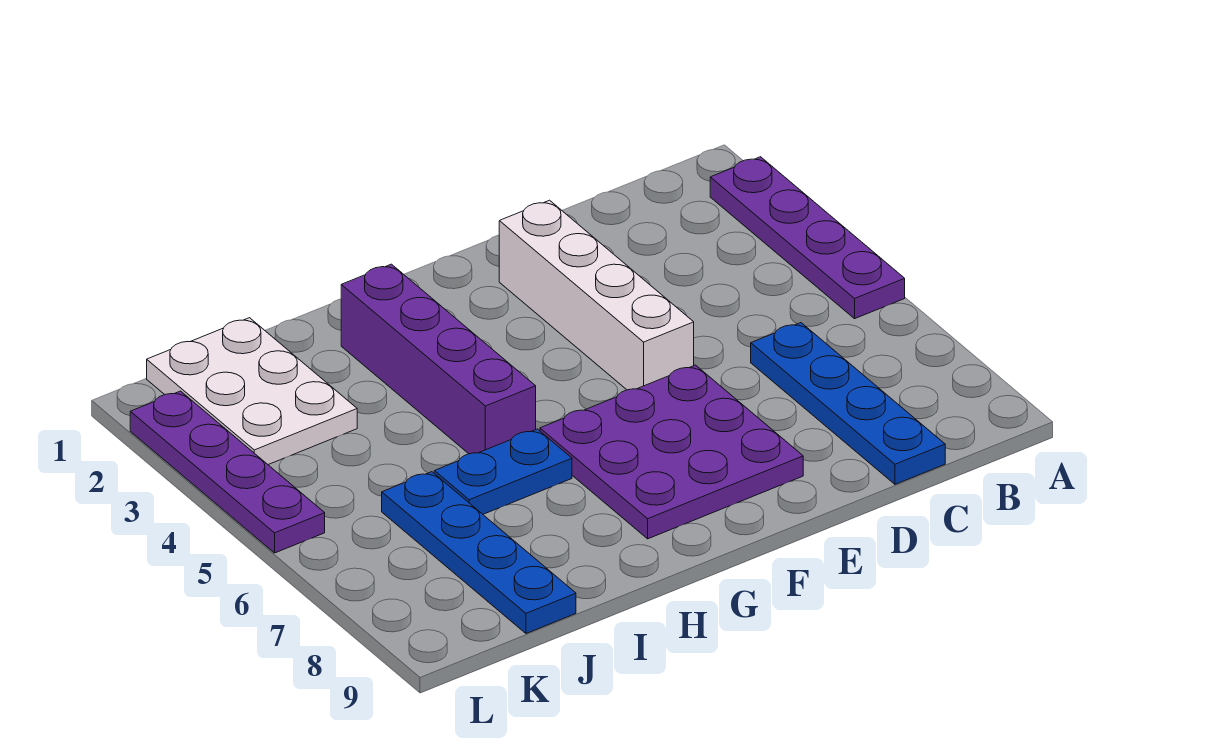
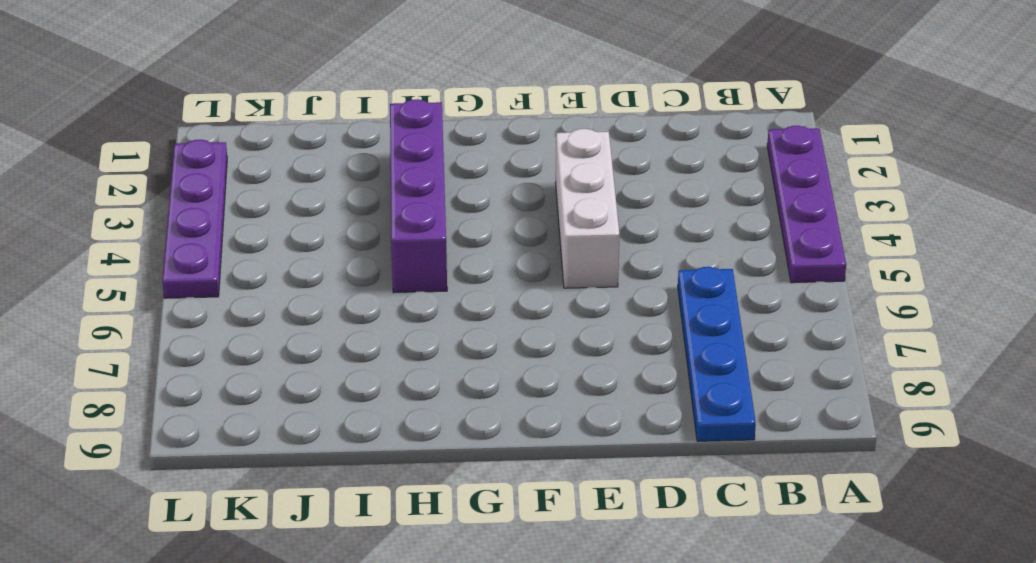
white 1x3 brick [556,129,620,288] -> white 1x4 brick [499,200,694,390]
none -> purple 3x3 plate [540,365,803,539]
none -> blue 1x2 plate [434,429,572,514]

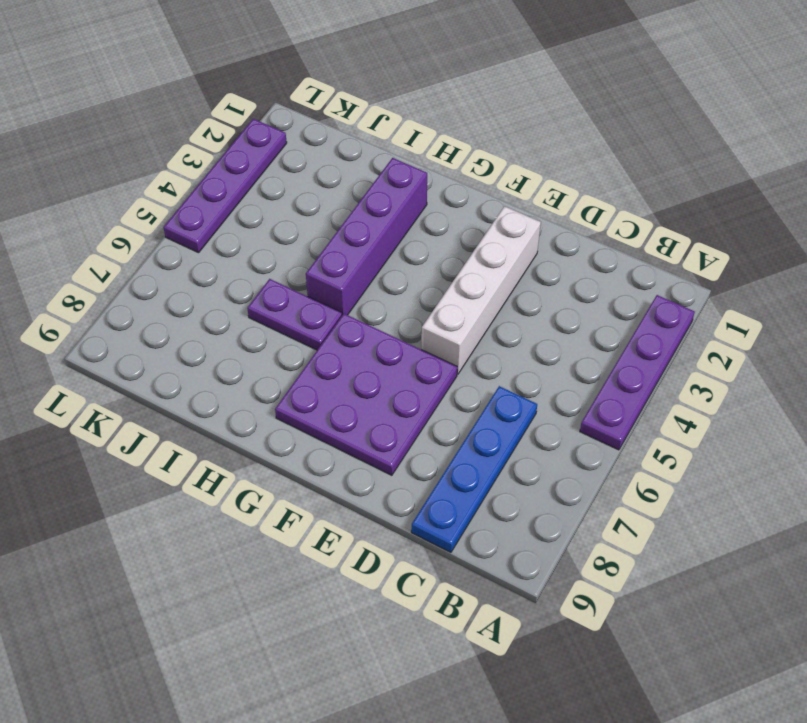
purple 1x2 plate [247,279,342,350] -> blue 1x2 plate [434,429,572,514]
none -> white 2x3 plate [147,318,357,465]
none -> blue 1x4 plate [382,472,576,633]

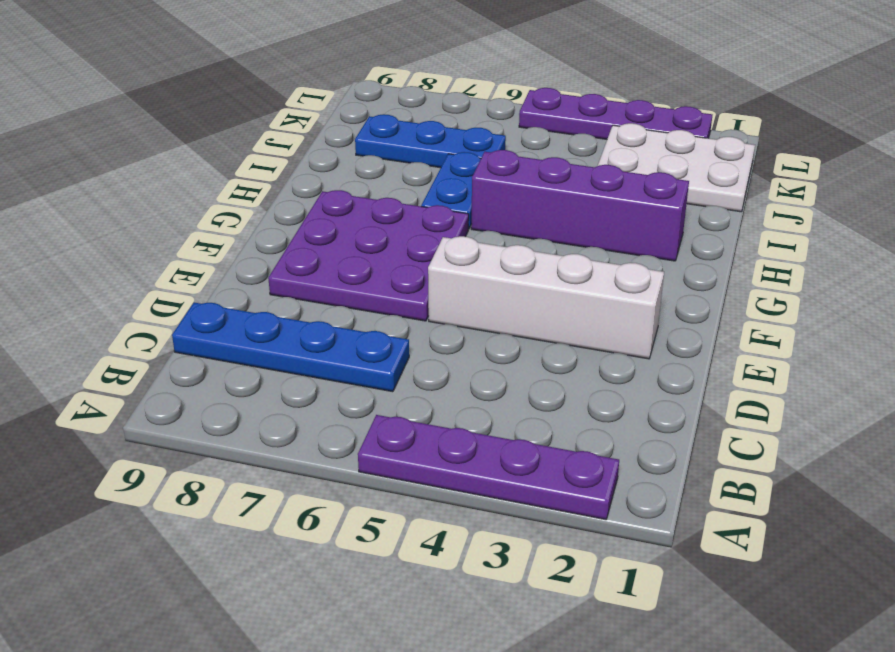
blue 1x3 plate [355,114,506,168] -> blue 1x4 plate [382,472,576,633]

